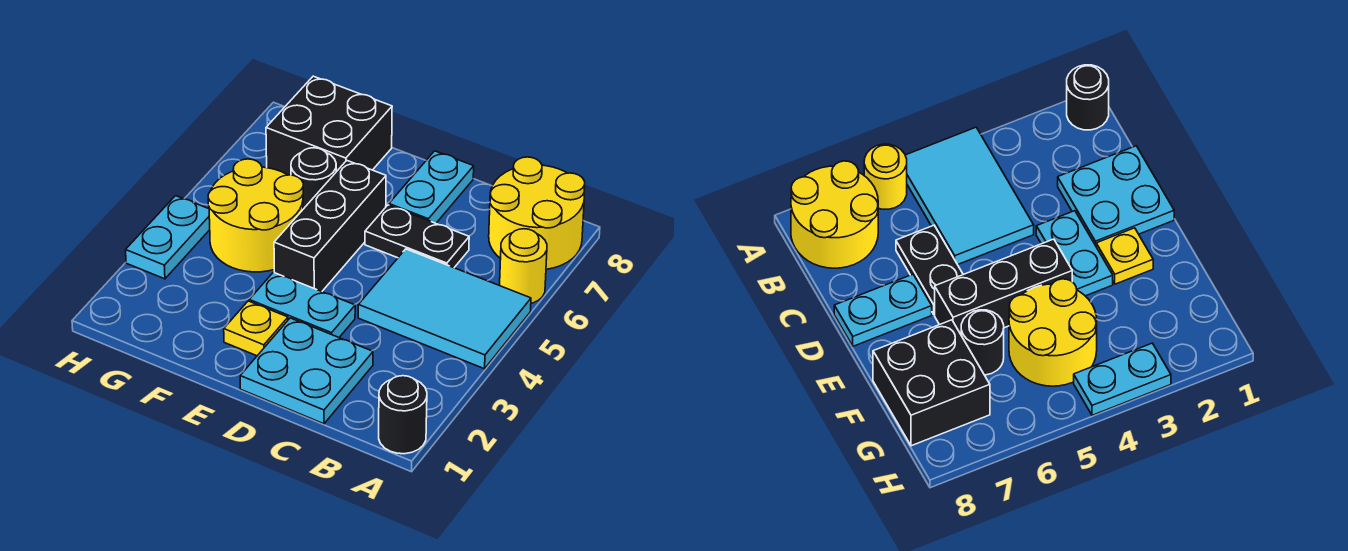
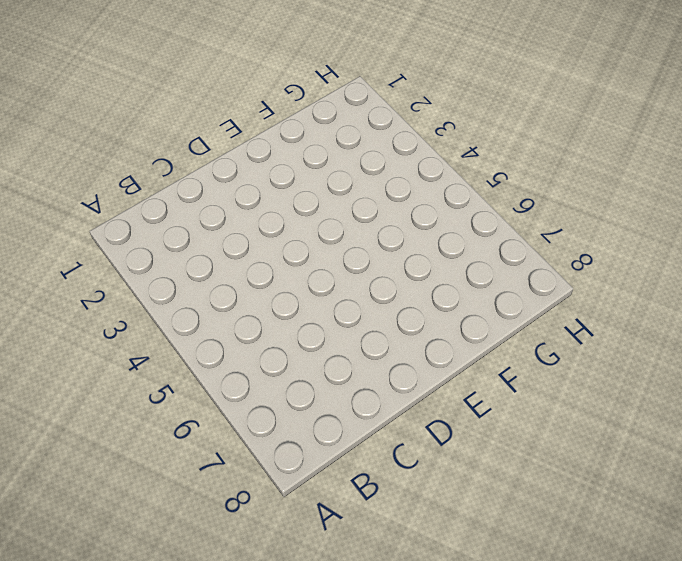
none -> black 1x1 round brick [379,376,427,454]
none -> cyan 2x3 tile [358,249,531,369]
none -> yellow 1x1 round brick [500,229,547,303]

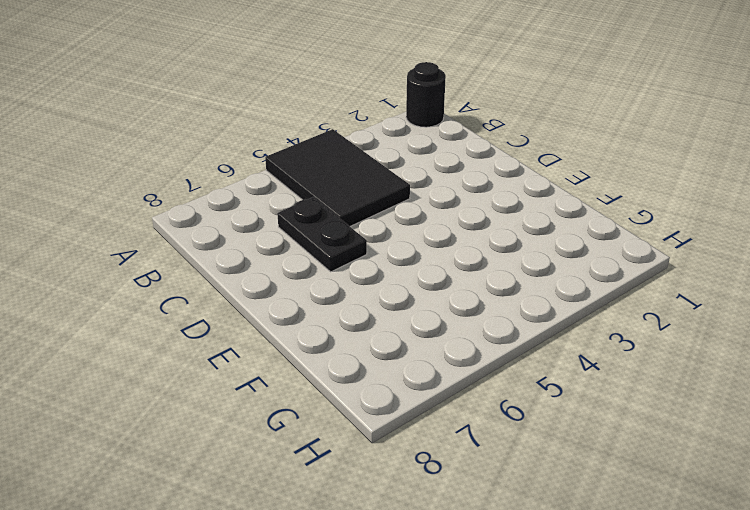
black 2x3 tile [265,129,410,226] -> cyan 2x3 tile [358,249,531,369]
none -> yellow 1x1 round brick [500,229,547,303]
none -> yellow 2x2 round brick [489,157,585,269]
none -> cyan 2x2 plate [240,318,373,424]

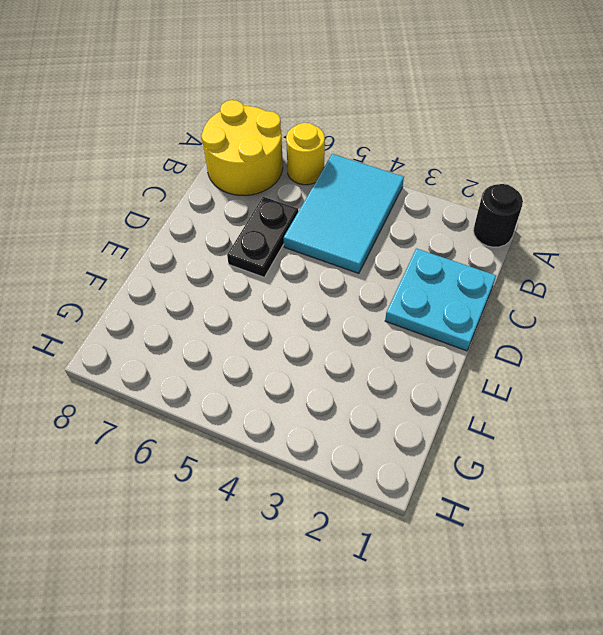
none -> cyan 1x2 plate [249,272,355,337]
none -> cyan 1x2 plate [389,151,474,223]
none -> yellow 1x1 plate [224,301,288,356]

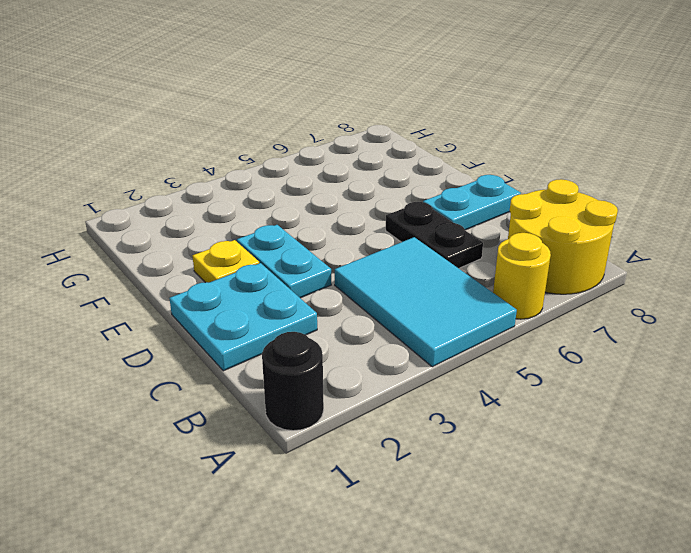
none -> black 1x3 brick [274,161,386,292]
none -> yellow 2x2 round brick [208,159,303,272]
none -> black 1x1 round brick [291,148,336,209]

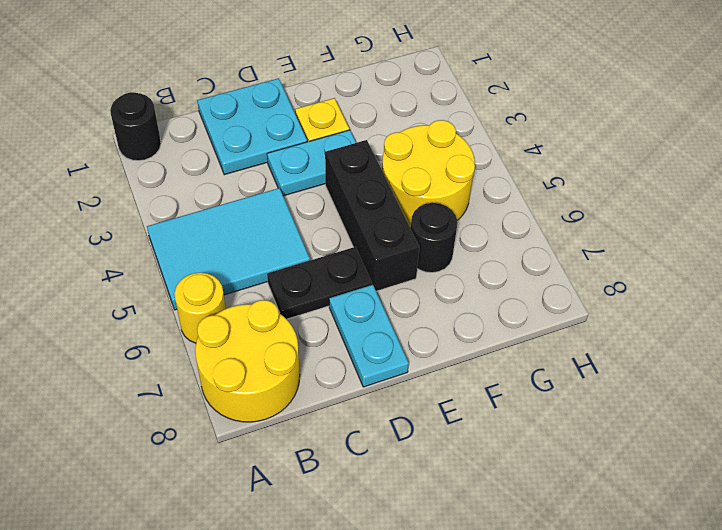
none -> black 2x2 brick [266,76,392,175]
none -> cyan 1x2 plate [126,196,210,279]

